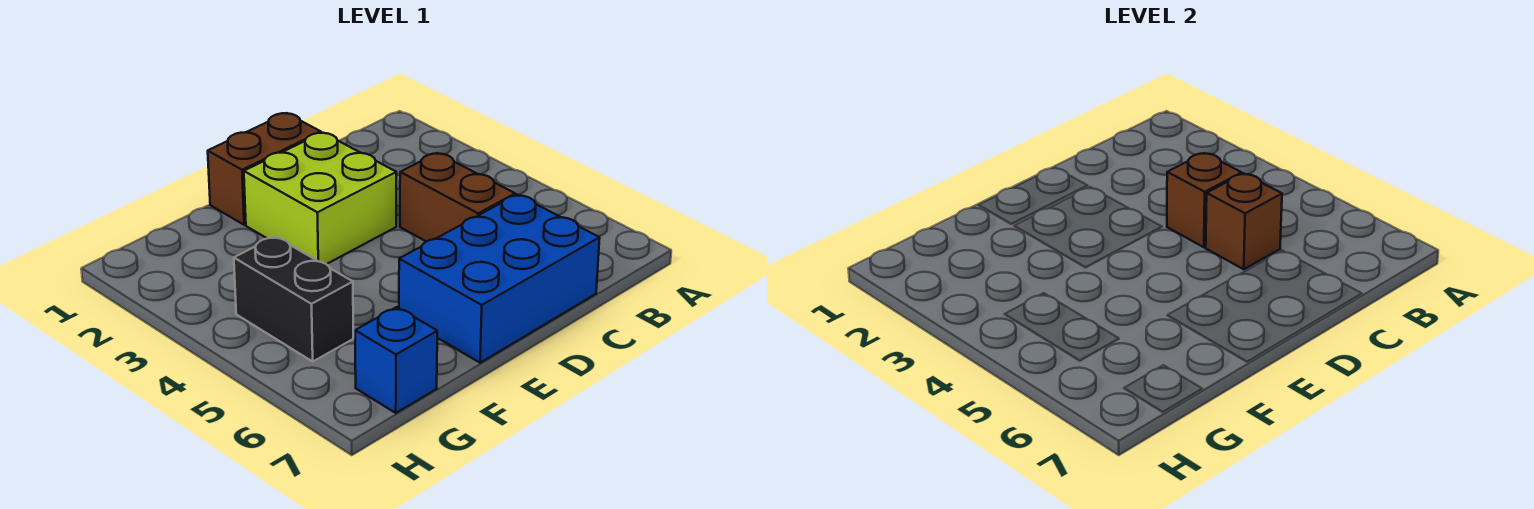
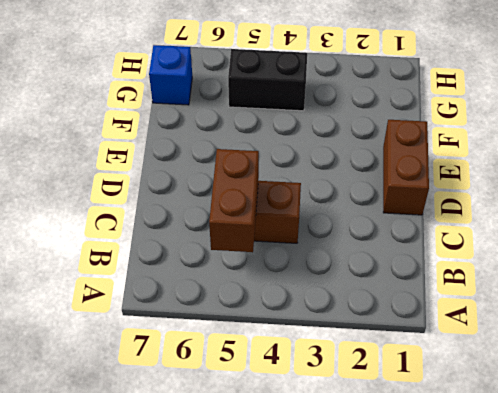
brown 1x2 brick [209,149,259,252] -> brown 1x1 brick [1206,173,1282,269]
none -> blue 2x3 brick [399,195,600,363]
none -> lime 2x2 brick [244,133,396,264]

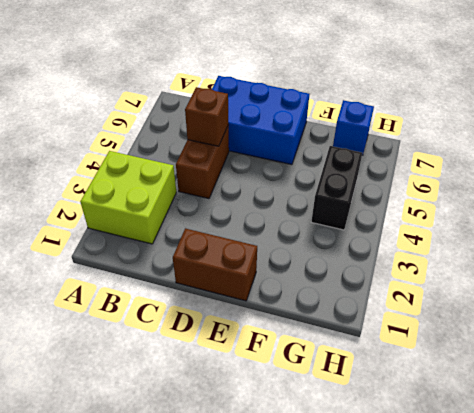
lime 2x2 brick [80,151,176,244] -> lime 2x2 brick moved to [244,133,396,264]
none -> brown 1x1 brick [1167,153,1242,247]

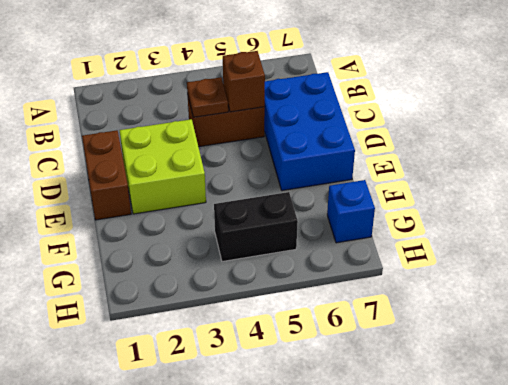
brown 1x1 plate [187,77,228,117] -> brown 1x1 brick [1167,153,1242,247]

